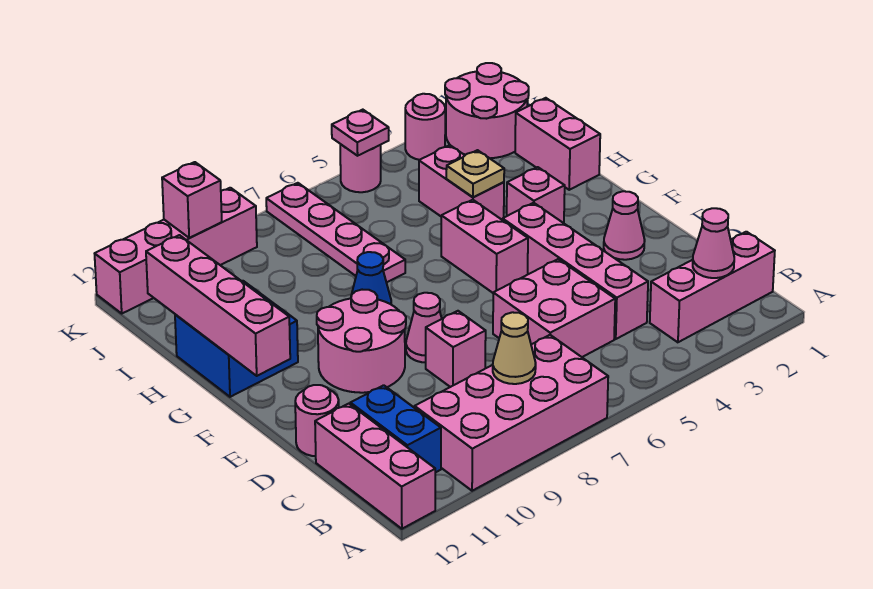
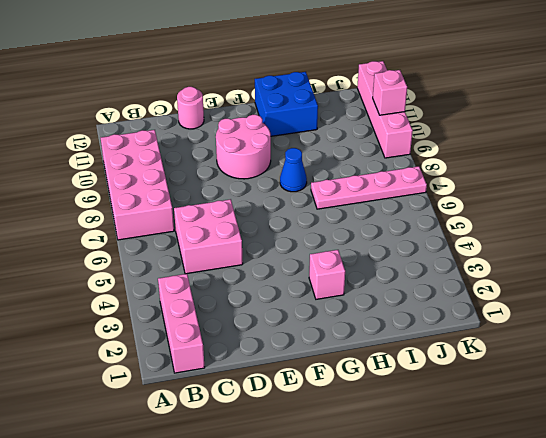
none -> pink 1x3 brick [315,404,435,529]
none -> blue 1x2 brick [350,385,441,473]
none -> pink 1x4 brick [503,203,648,339]

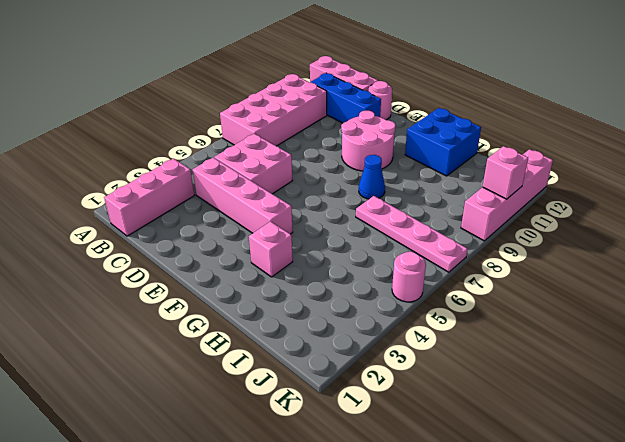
blue 1x3 brick [310,73,381,123] -> blue 1x2 brick [350,385,441,473]
none -> pink 1x1 brick [426,311,486,387]
none -> pink 1x1 cone [604,191,645,260]
none -> pink 1x1 cone [406,293,442,362]

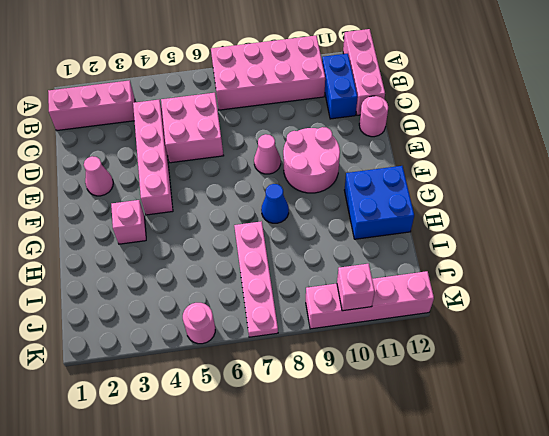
none -> pink 1x1 brick [426,311,486,387]
none -> pink 1x2 brick [441,200,528,293]
none -> pink 1x2 brick [515,98,600,190]

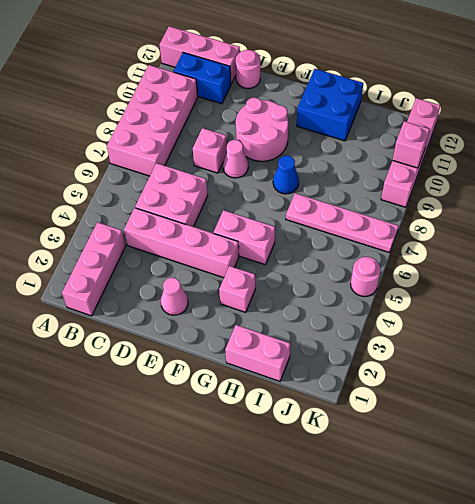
none -> pink 1x2 brick [419,145,504,220]
none -> pink 2x2 round brick [445,63,529,158]
none -> pink 1x1 round brick [405,94,445,160]

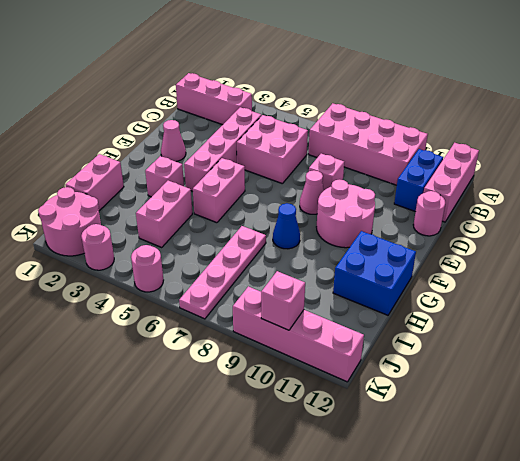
none -> pink 1x1 cone [693,208,734,278]
none -> tan 1x1 cone [493,312,536,384]
none -> pink 1x4 brick [146,235,290,376]

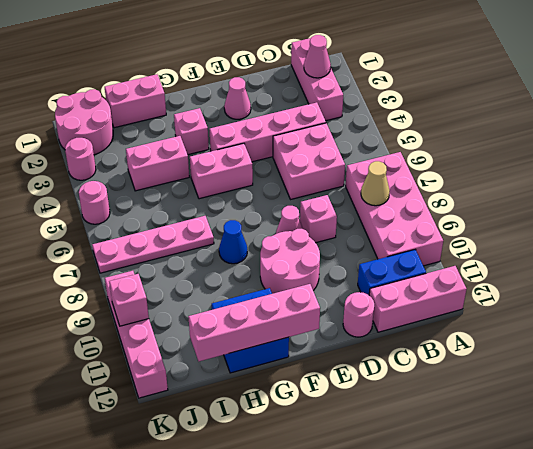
none -> tan 1x1 plate [446,150,504,197]
none -> pink 1x1 plate [332,110,389,156]

